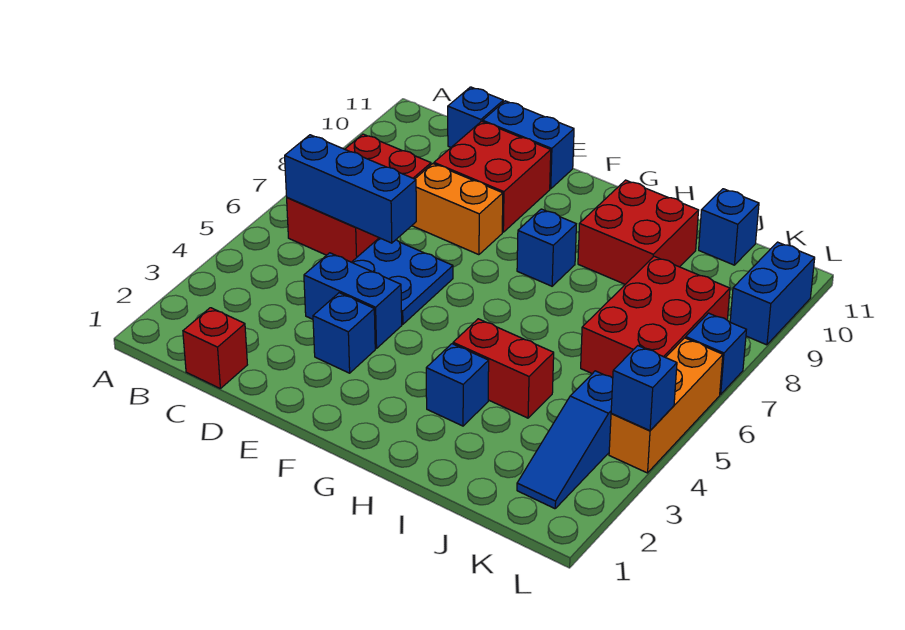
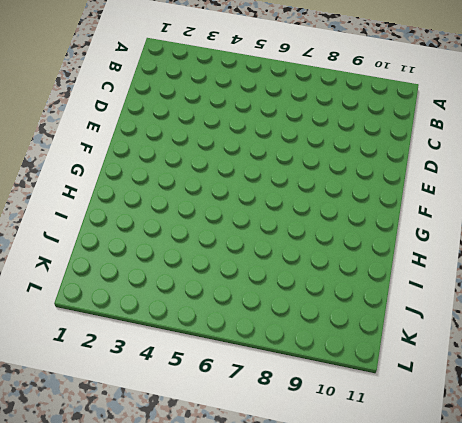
none -> red 2x3 brick [287,134,431,262]
none -> red 1x1 brick [183,308,247,388]
none -> blue 1x1 brick [448,87,503,147]

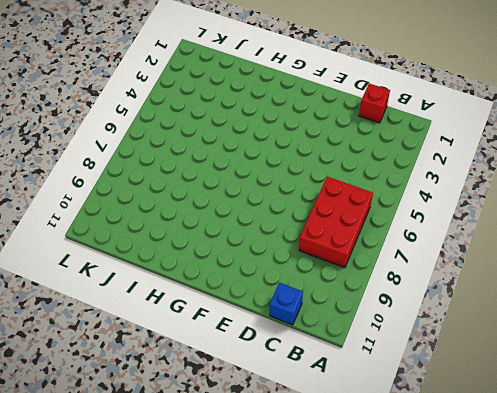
none -> blue 1x2 brick [304,253,402,349]
none -> blue 2x2 plate [352,238,453,324]
none -> orange 1x2 brick [412,164,503,255]

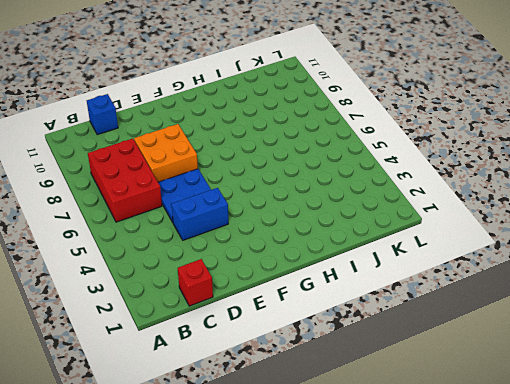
orange 2x2 brick [134,124,198,182] -> orange 1x2 brick [412,164,503,255]
none -> red 2x2 brick [434,121,551,232]
none -> blue 1x2 brick [483,101,574,189]
none -> blue 1x1 brick [313,293,375,373]

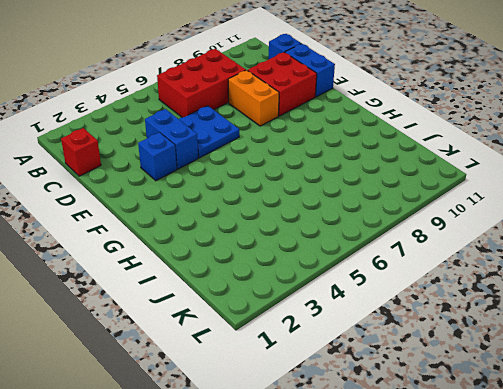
none -> blue 1x1 brick [517,209,576,286]
none -> blue 1x1 brick [426,344,489,426]
none -> red 1x2 brick [453,319,554,418]

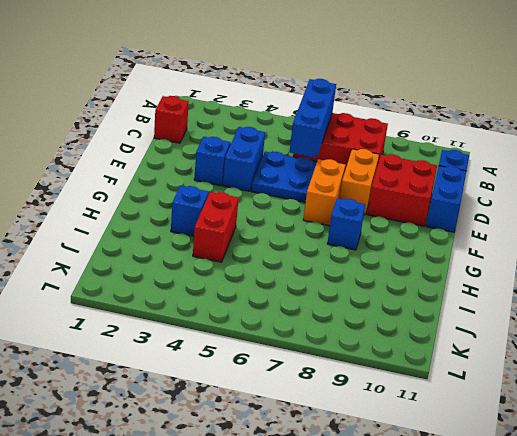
orange 1x2 brick [303,159,345,226] -> none
none -> red 2x2 brick [578,180,699,284]
none -> red 2x3 brick [581,256,730,378]
none -> blue 1x1 brick [699,189,759,265]

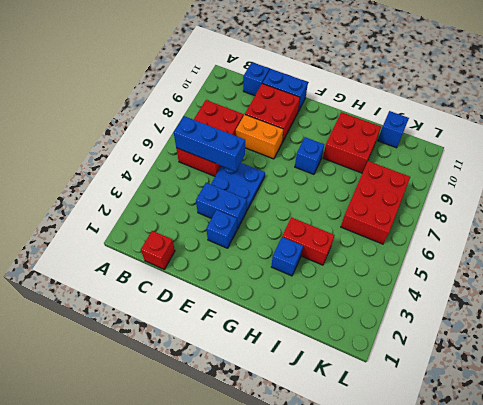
none -> blue 1x3 slope [517,371,613,509]
none -> orange 1x3 brick [609,338,723,473]
none -> blue 1x1 brick [686,313,746,394]

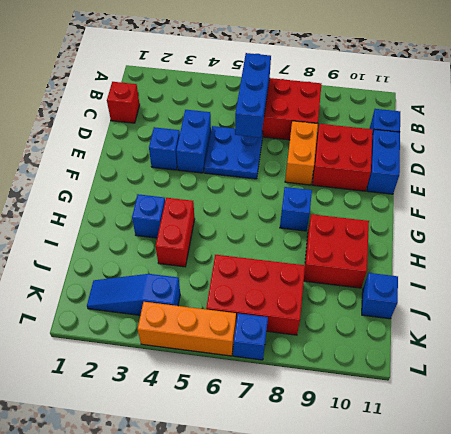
none -> blue 1x2 brick [730,242,815,345]
none -> blue 1x1 brick [611,346,677,431]

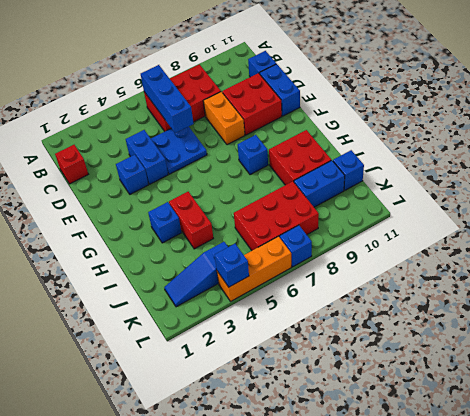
blue 1x2 brick [294,160,345,207] -> blue 1x2 brick moved to [730,242,815,345]

